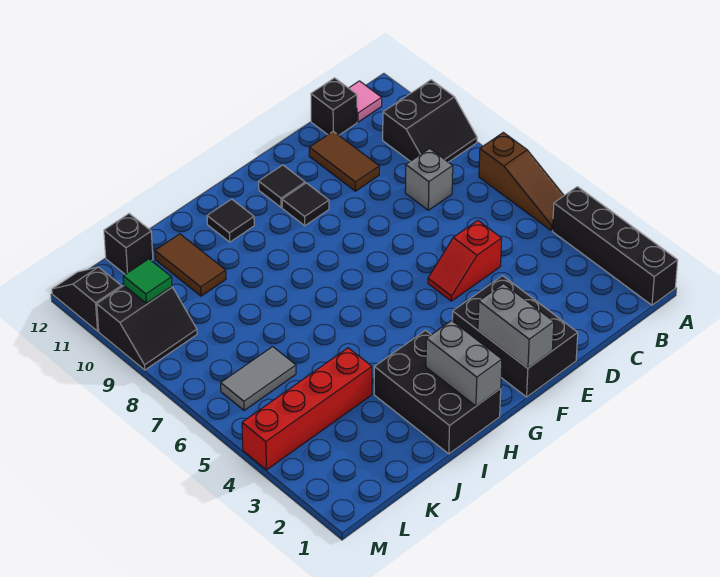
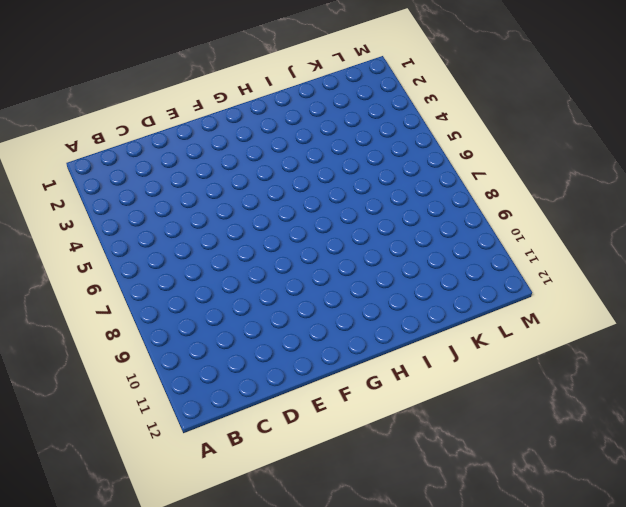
none -> black 1x4 brick [552,187,678,305]
none -> brown 1x3 slope [479,132,564,230]
none -> black 2x2 slope [383,80,477,162]

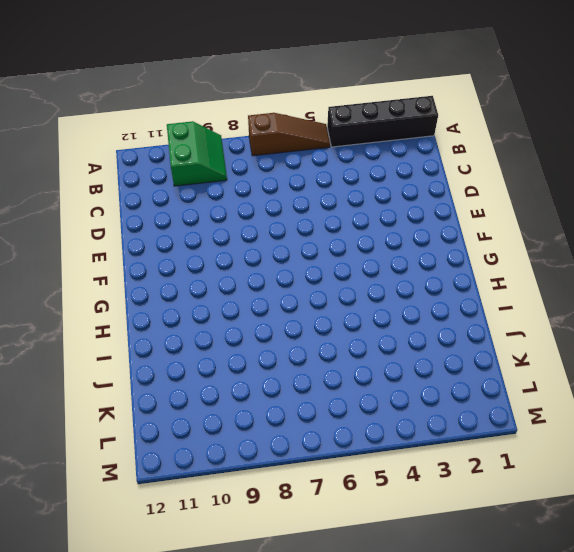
green 2x2 slope [167,121,227,186] -> black 2x2 slope [383,80,477,162]
none -> pink 1x1 tile [349,81,382,122]
none -> grey 1x1 brick [405,148,453,210]
none -> black 1x1 brick [311,78,357,135]

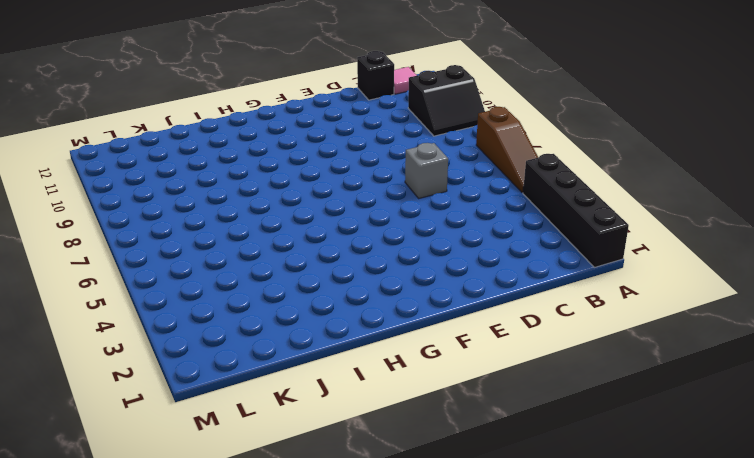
grey 1x1 brick [405,143,448,198] -> grey 1x1 brick moved to [405,148,453,210]
none -> red 1x2 slope [428,221,502,301]
none -> brown 1x2 tile [309,131,379,191]
none -> black 2x3 brick [452,276,578,397]

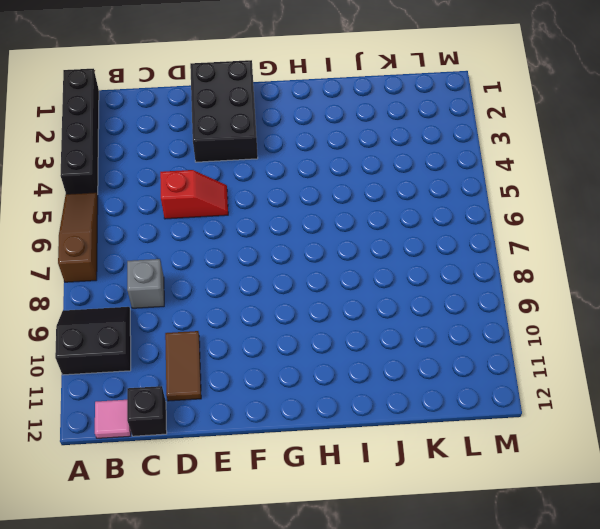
none -> black 1x1 tile [282,183,329,226]
none -> black 1x1 tile [259,165,305,207]
none -> black 2x3 brick [374,330,501,454]

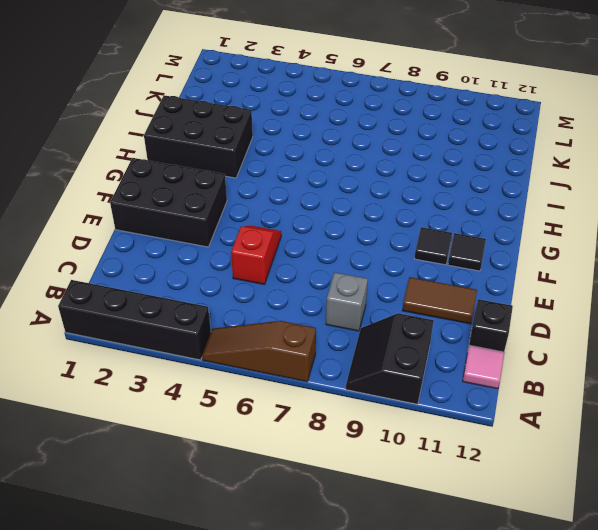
none -> black 1x1 tile [207,199,254,242]
none -> red 1x4 brick [242,348,372,470]
none -> brown 1x2 tile [155,234,226,296]

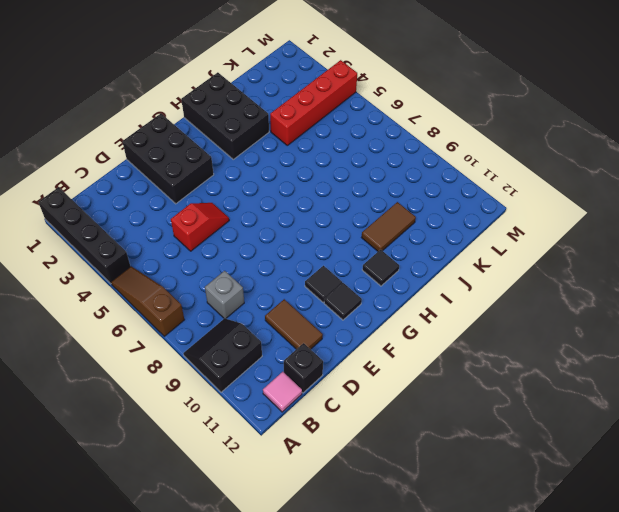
brown 1x2 tile [362,202,416,251] -> brown 1x2 tile turned to [155,234,226,296]
none -> grey 1x2 tile [221,347,296,410]
none -> black 1x1 brick [104,214,153,274]
none -> black 2x2 slope [97,286,197,370]

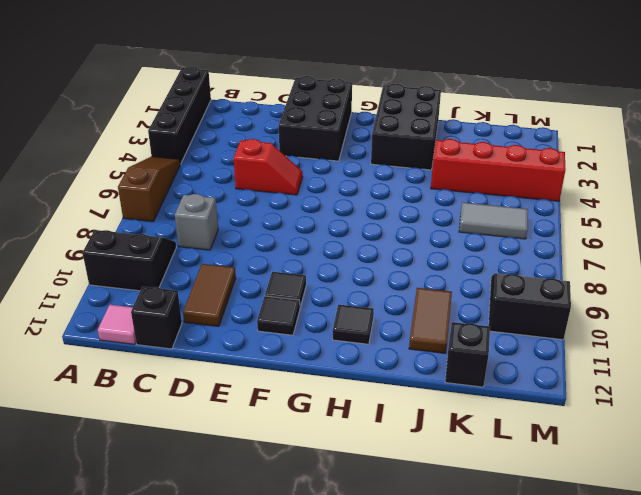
none -> black 1x2 slope [52,267,121,331]
none -> grey 1x2 brick [478,284,554,368]
none -> grey 1x2 brick [426,321,502,406]

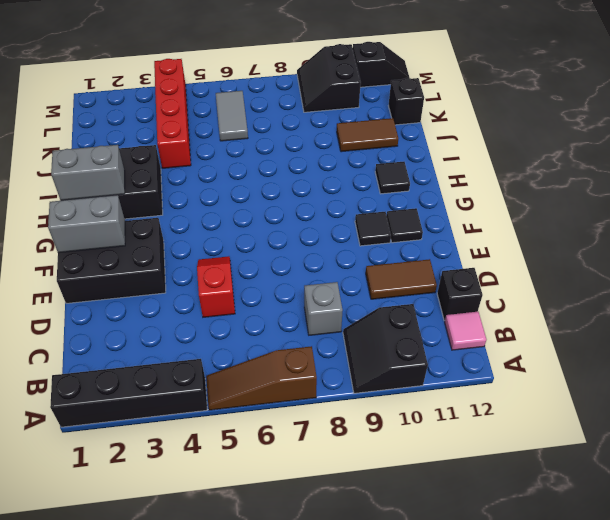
none -> green 1x1 tile [123,259,172,303]

